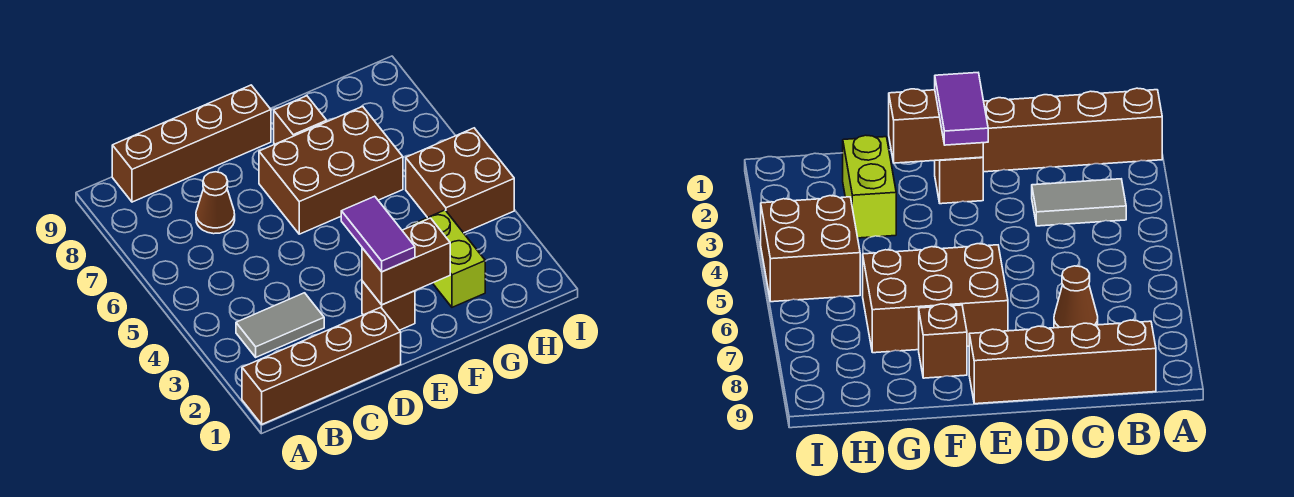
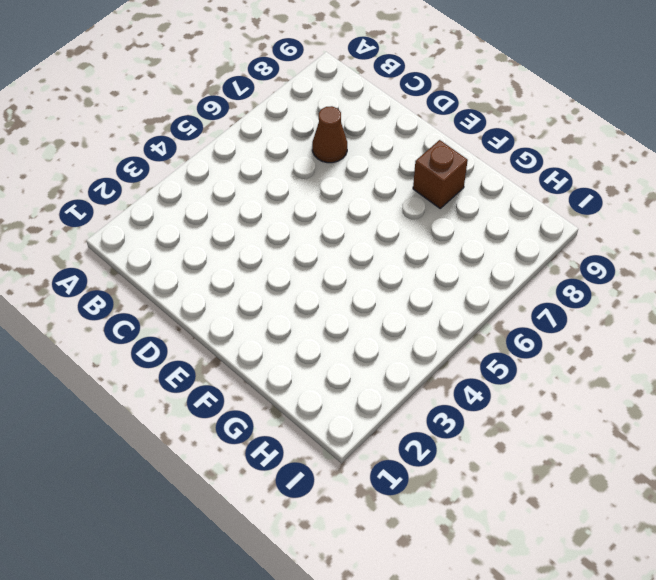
none -> brown 1x4 brick [242,307,401,424]
none -> grey 1x2 tile [236,293,324,357]

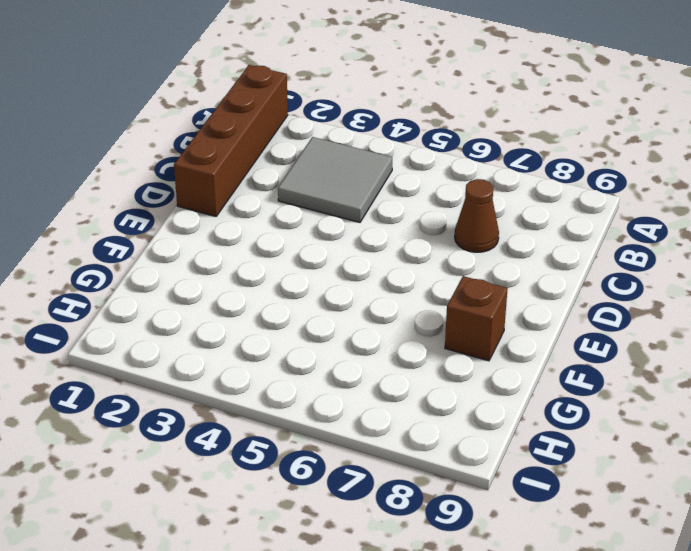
grey 2x2 tile [278,137,392,222] -> grey 1x2 tile [236,293,324,357]
none -> brown 1x4 brick [112,85,271,202]
none -> brown 1x1 brick [362,281,415,330]

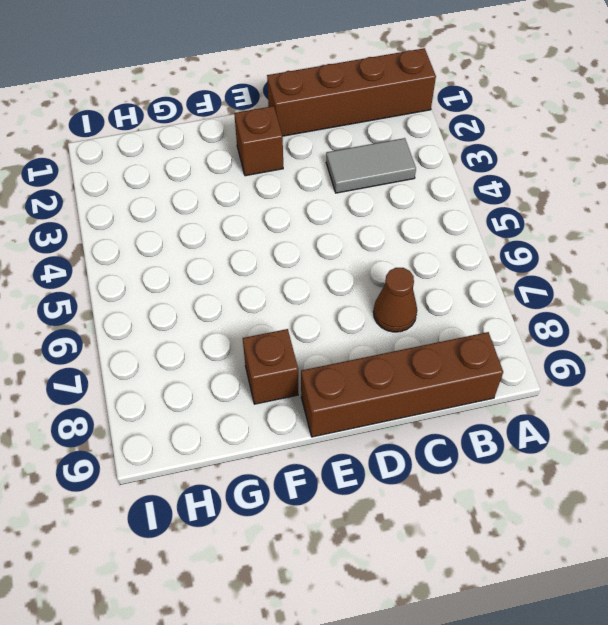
none -> brown 2x3 brick [259,106,403,234]
none -> lime 1x2 brick [412,210,485,307]

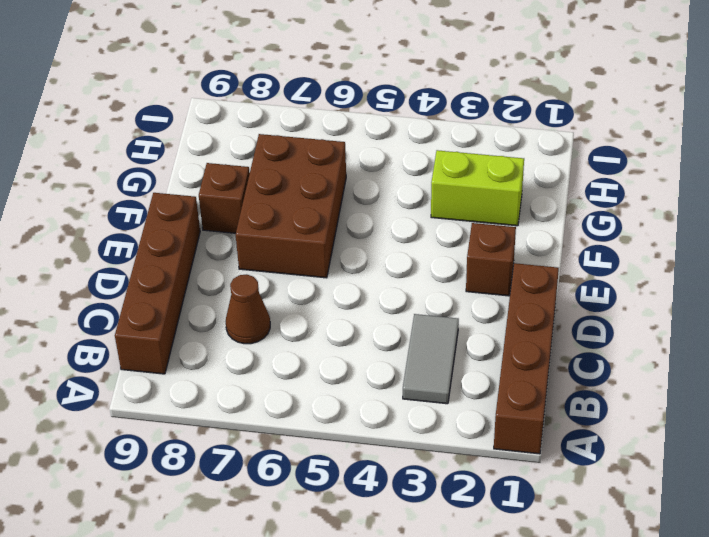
none -> brown 2x2 brick [406,128,514,233]
none -> brown 1x2 brick [362,218,450,305]

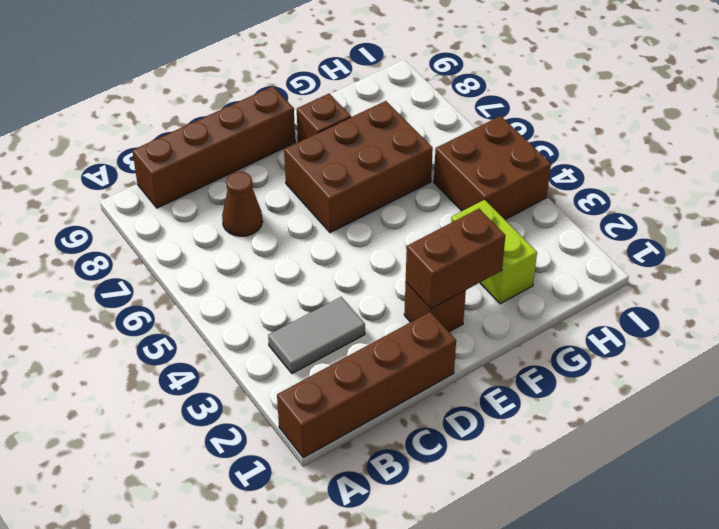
none -> purple 1x2 tile [341,196,415,272]

